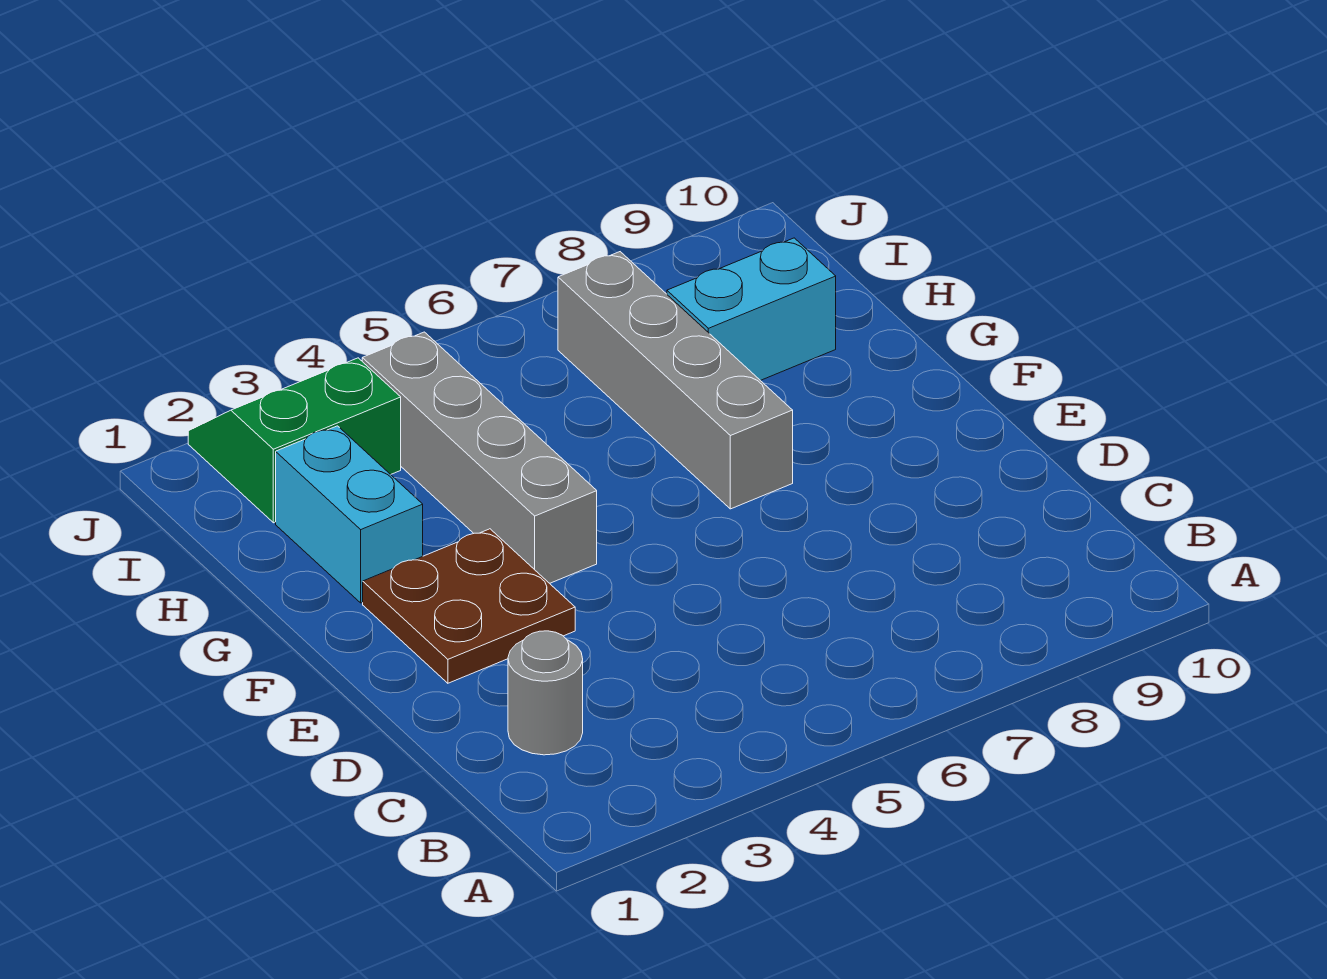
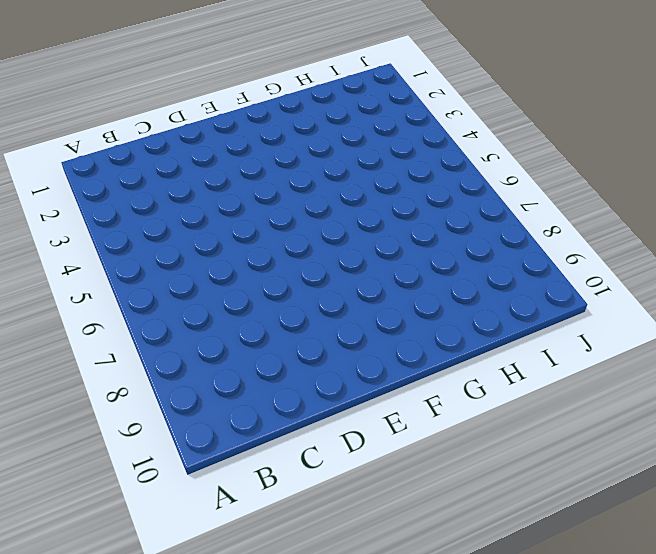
none -> grey 1x1 round brick [508,631,583,755]
none -> brown 2x2 plate [363,529,575,683]

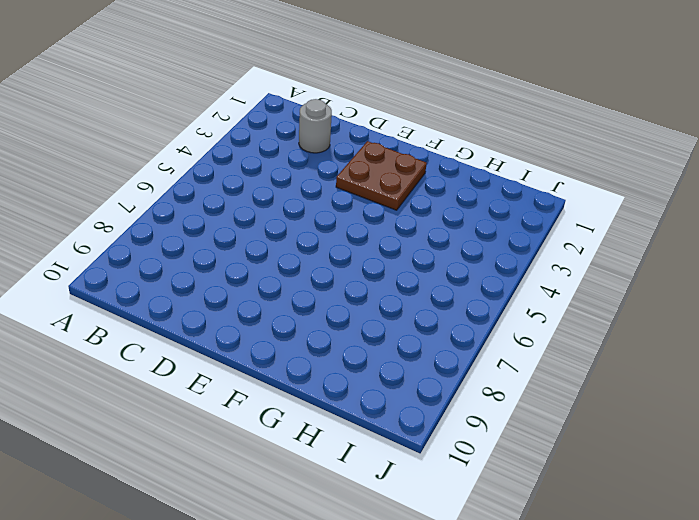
none -> grey 1x4 brick [362,332,597,583]
none -> grey 1x4 brick [558,252,793,509]

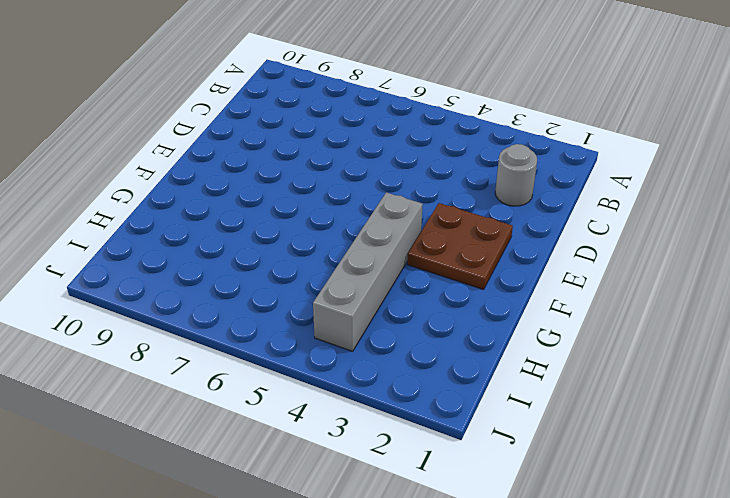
none -> grey 1x4 brick [558,252,793,509]
none -> cyan 1x2 brick [276,426,423,603]

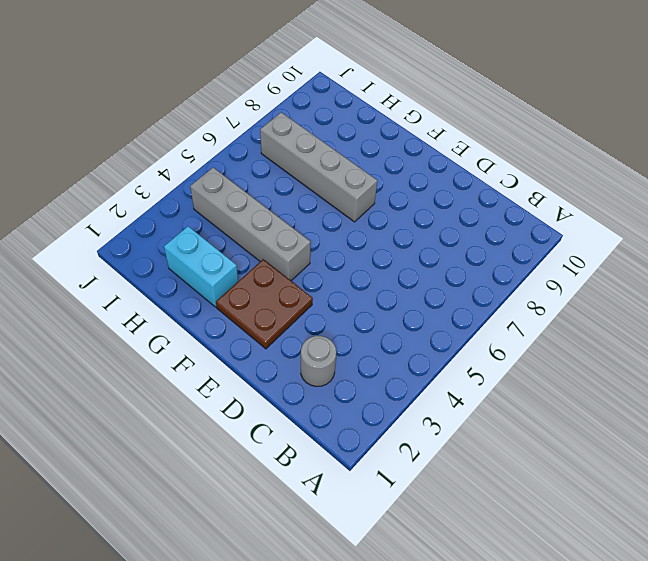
none -> cyan 1x2 brick [667,238,836,381]
none -> green 2x2 slope [188,358,401,523]

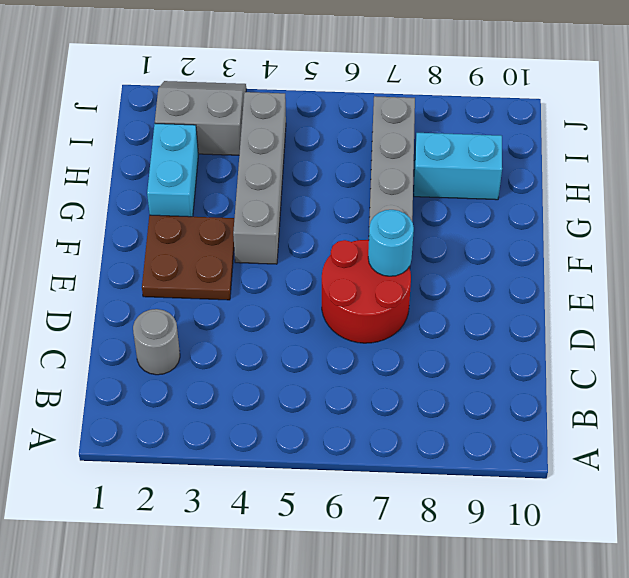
red 2x2 round brick [322,240,411,343] -> none
cyan 1x1 round brick [368,210,414,276] -> none
grey 2x2 slope [155,81,246,155] -> green 2x2 slope [188,358,401,523]

